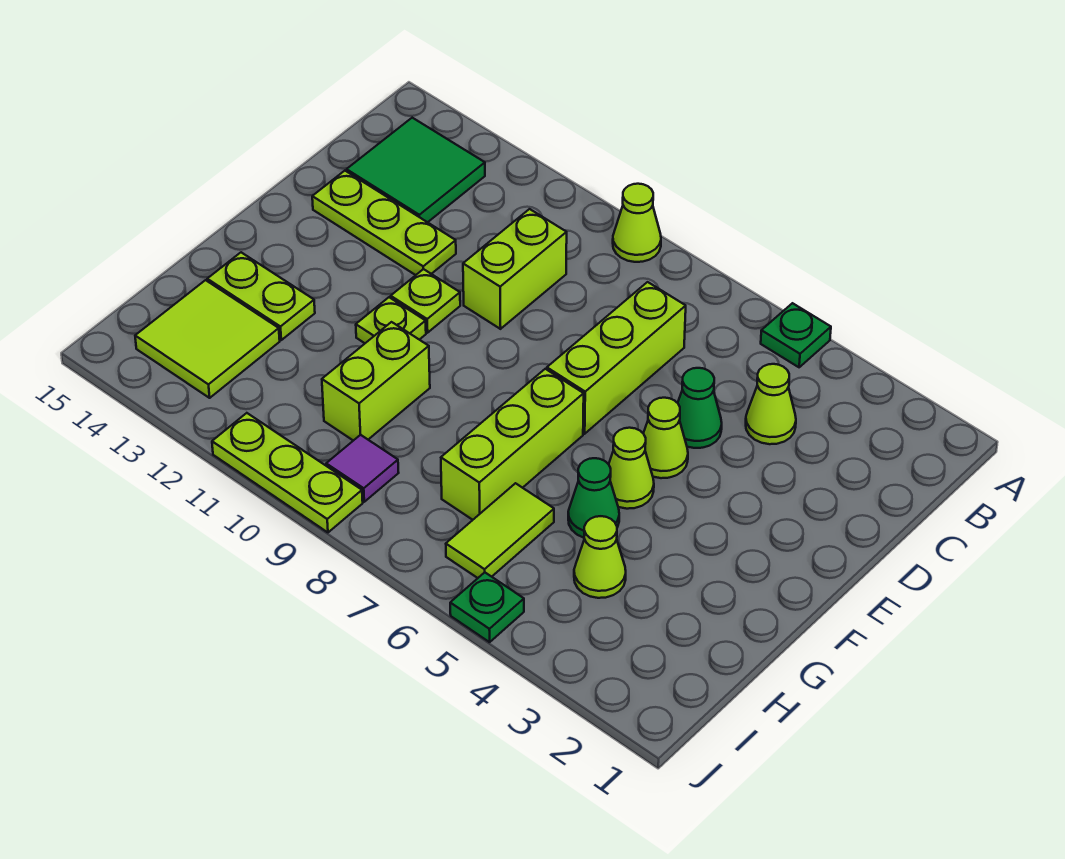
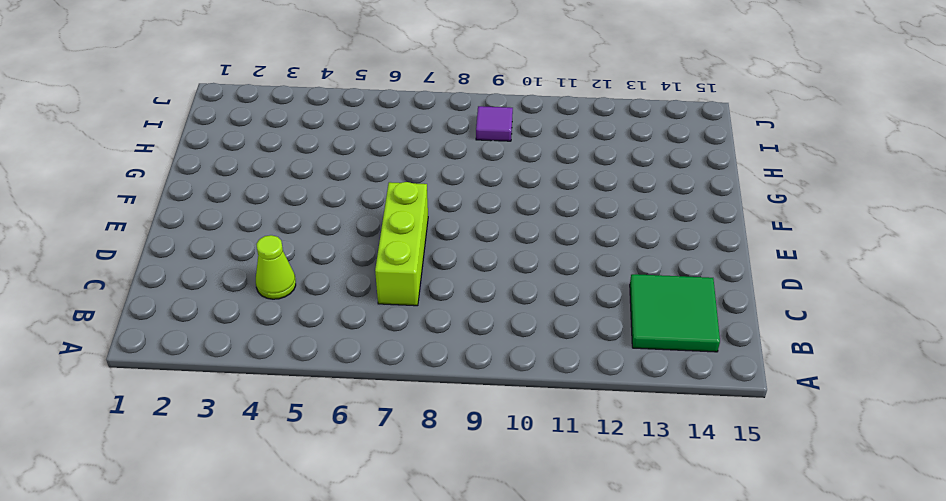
none -> green 1x1 plate [761,303,831,367]
none -> lime 1x1 cone [613,184,661,262]
none -> lime 1x2 brick [463,209,567,329]

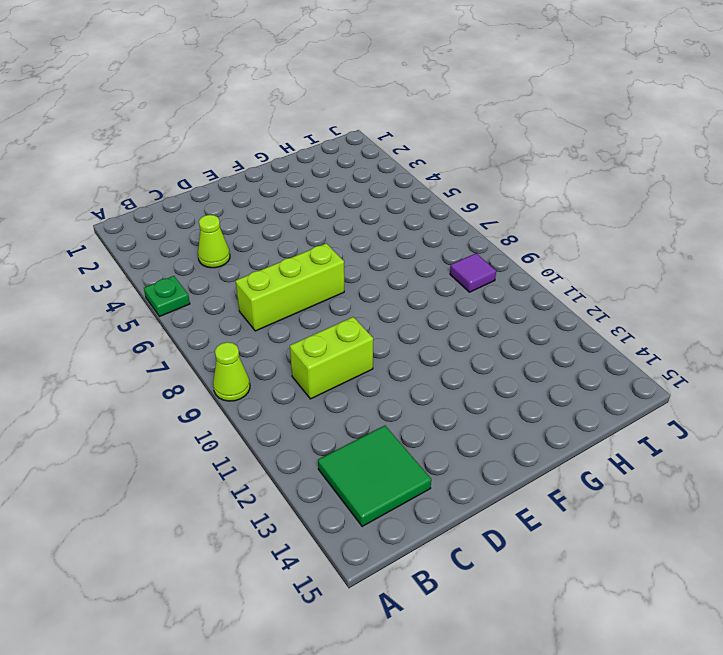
none -> green 1x1 cone [678,368,722,448]
none -> lime 1x3 plate [312,171,456,275]
none -> lime 1x1 cone [643,398,688,478]

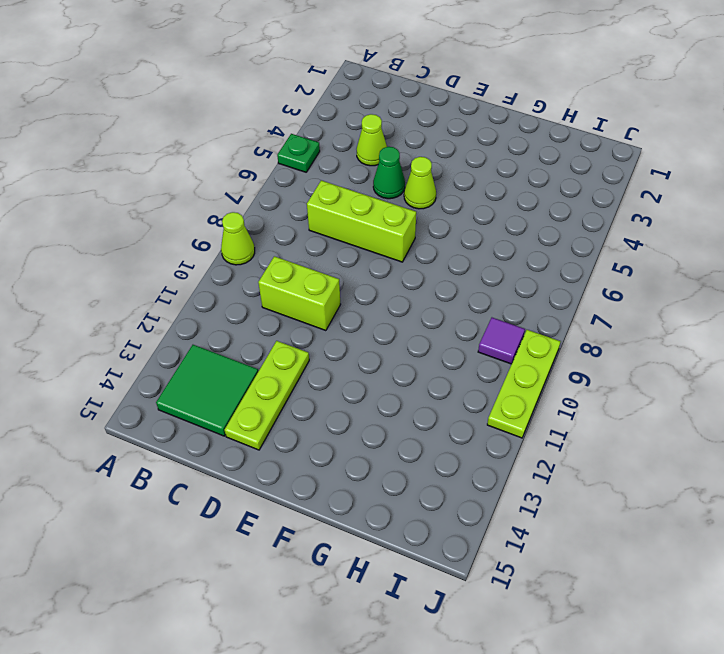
none -> lime 1x1 plate [391,269,460,333]
none -> lime 1x1 cone [609,428,654,509]
none -> lime 1x3 brick [441,369,584,520]

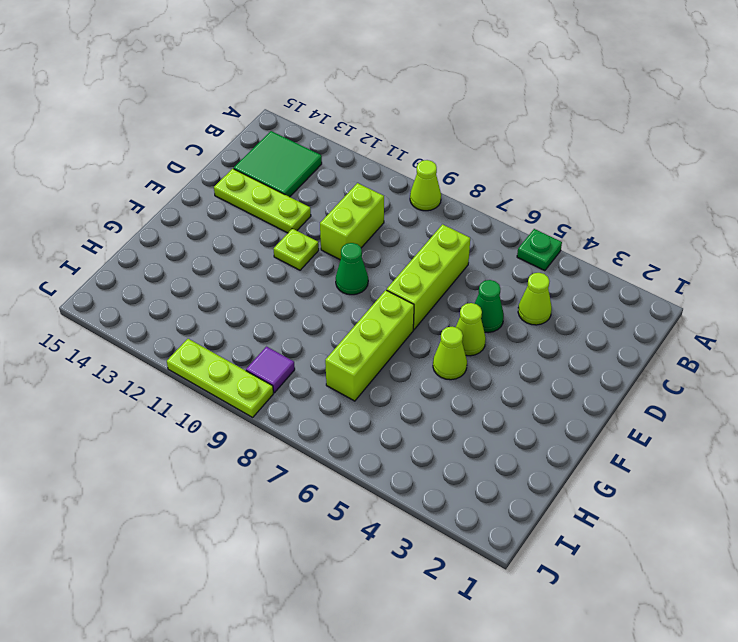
green 1x1 cone [336,243,368,295] -> green 1x1 cone moved to [568,458,619,538]
none -> lime 1x1 plate [356,297,426,343]
none -> lime 1x2 brick [322,322,430,441]
none -> lime 1x2 plate [207,252,315,340]

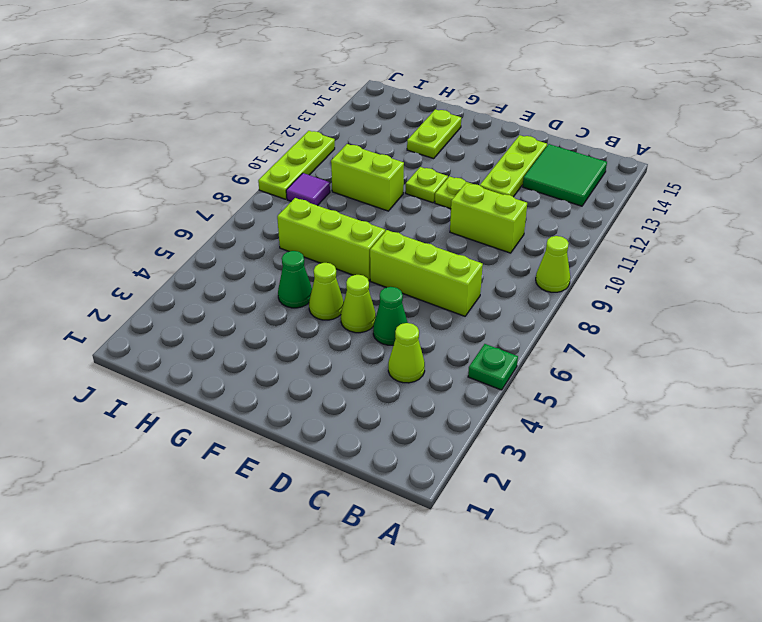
none -> lime 1x1 cone [574,516,626,598]
none -> lime 1x2 tile [446,483,554,578]
none -> lime 2x2 tile [135,280,280,398]

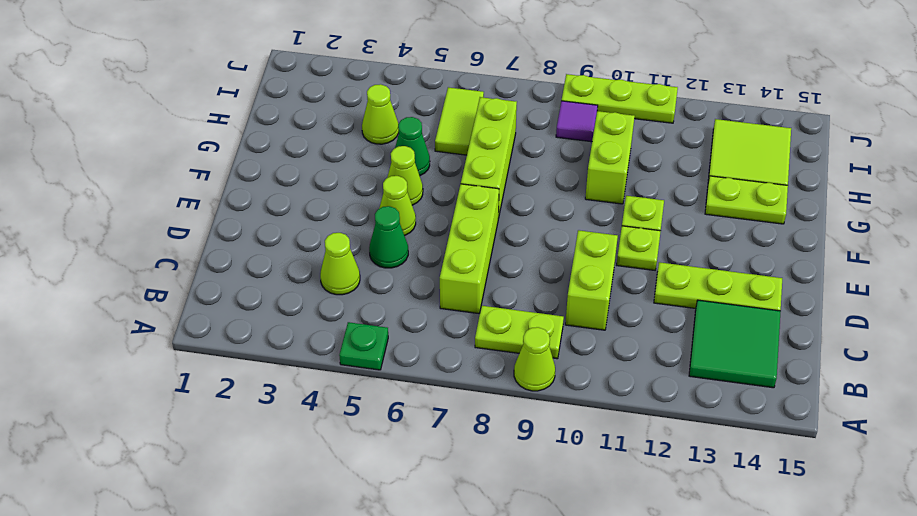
lime 1x2 plate [475,306,564,359] -> none
none -> green 1x1 plate [450,572,524,642]

